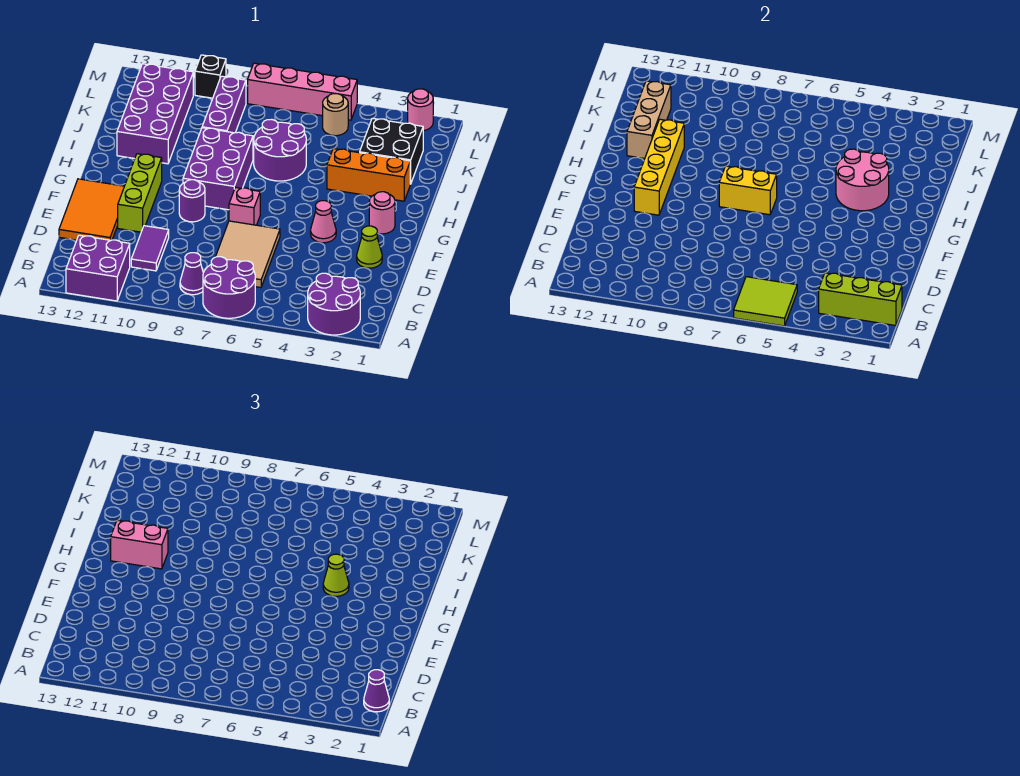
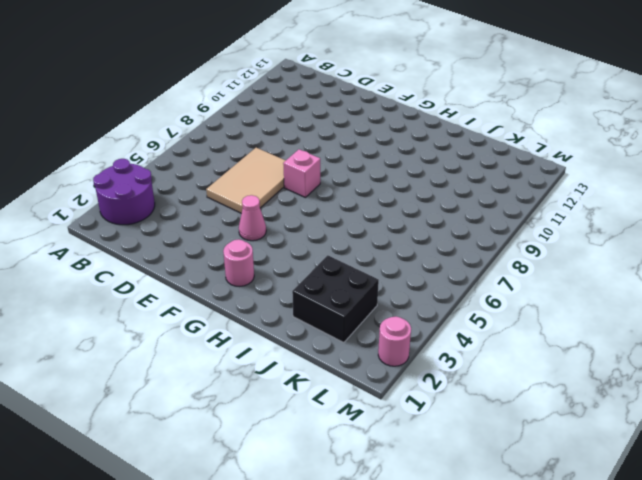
tan 2x3 tile [206,148,286,213] -> tan 2x3 tile turned to [216,221,280,288]
none -> purple 2x2 round brick [203,257,255,318]
none -> purple 2x2 brick [66,235,130,301]
none -> purple 1x1 cone [180,253,203,295]
none -> purple 1x2 tile [131,226,169,271]

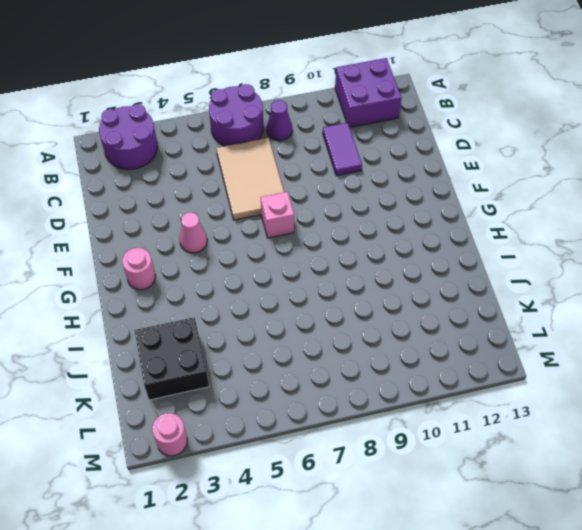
none -> orange 2x3 tile [59,179,124,240]
none -> lime 1x1 cone [357,226,382,268]
none -> lime 1x3 brick [118,154,162,232]
none -> purple 1x1 round brick [179,180,205,222]

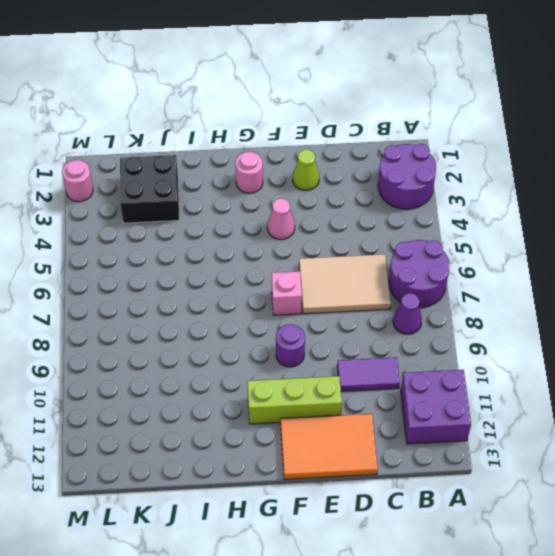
none -> purple 2x3 brick [183,128,253,210]
none -> orange 1x3 brick [327,149,410,201]
none -> purple 2x2 round brick [254,119,306,181]
none -> purple 2x4 brick [117,64,193,164]

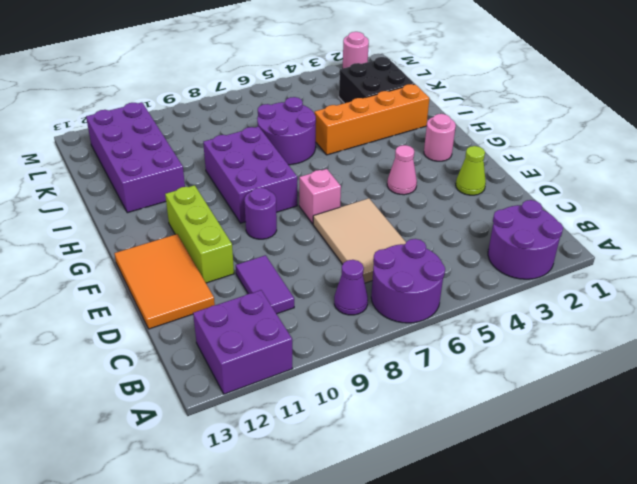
orange 1x4 brick [314,84,430,155] -> orange 1x3 brick [327,149,410,201]
none -> purple 1x3 brick [202,76,246,133]
none -> tan 1x1 round brick [323,94,348,136]
none -> pink 1x4 brick [248,63,357,120]
none -> black 1x1 brick [195,55,226,98]

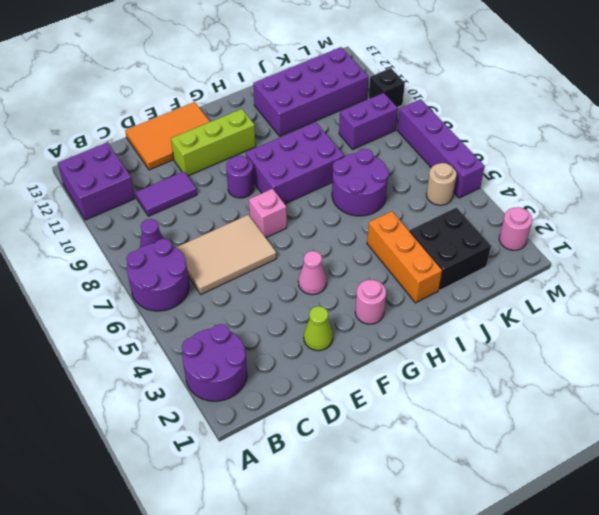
purple 1x2 brick [339,93,398,149] -> purple 1x3 brick [202,76,246,133]
purple 1x4 brick [397,99,485,198] -> pink 1x4 brick [248,63,357,120]
none -> lime 2x2 tile [734,277,797,326]
none -> lime 1x3 brick [819,273,902,326]
none -> yellow 1x4 brick [634,119,684,215]
none -> yellow 1x2 brick [719,166,777,215]

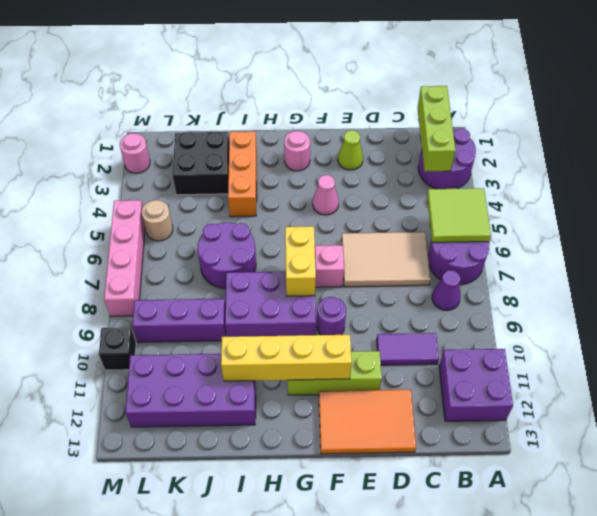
none -> pink 2x2 round brick [836,149,889,211]
none -> tan 1x3 brick [627,81,671,159]
none -> purple 1x1 cone [364,670,389,712]
none -> lime 1x1 cone [323,554,349,596]

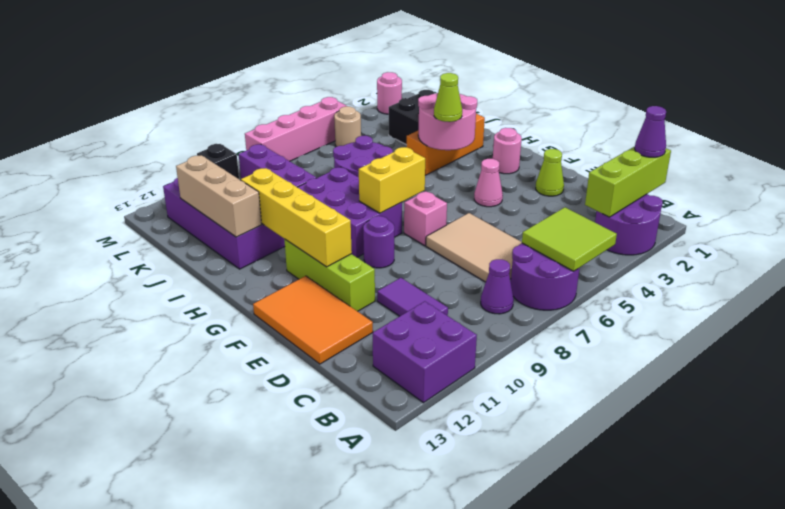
none -> pink 1x2 brick [111,520,168,569]

